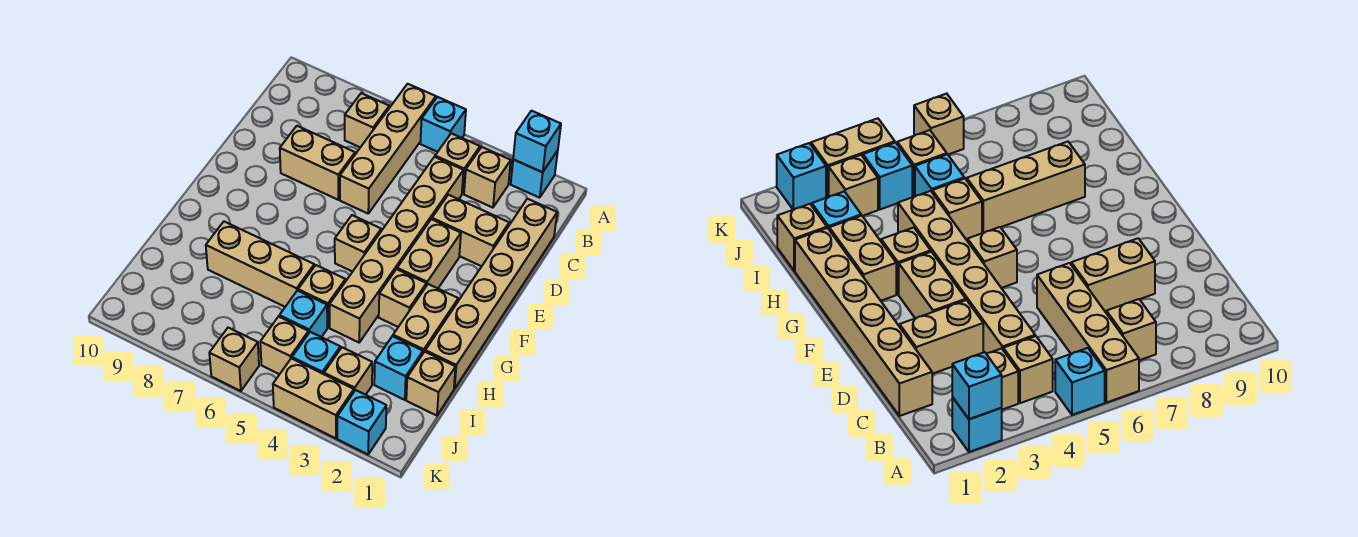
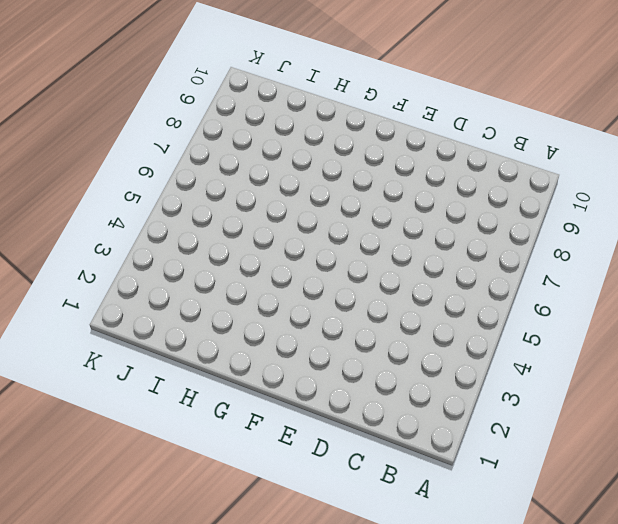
none -> cyan 1x1 brick [511,151,558,198]
none -> cyan 1x1 brick [420,97,466,152]
none -> tan 1x4 brick [340,84,436,213]

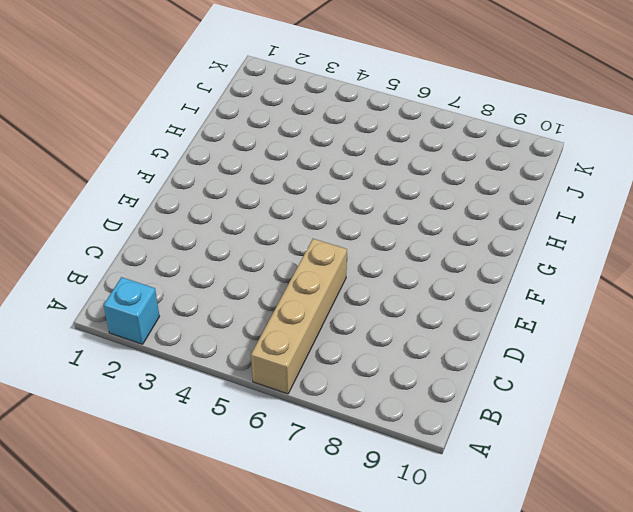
none -> cyan 1x1 brick [420,97,466,152]
none -> tan 1x1 brick [464,147,511,208]
none -> tan 1x1 brick [435,133,480,194]

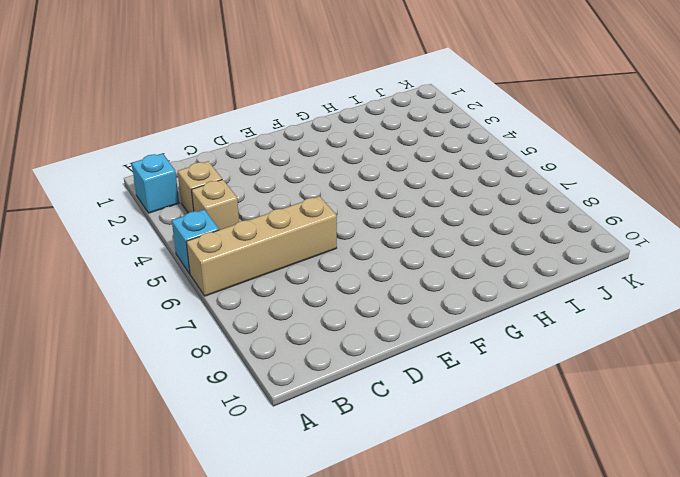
none -> tan 1x1 brick [345,93,389,147]
none -> tan 1x6 brick [425,199,557,389]
none -> tan 1x6 brick [330,157,464,342]

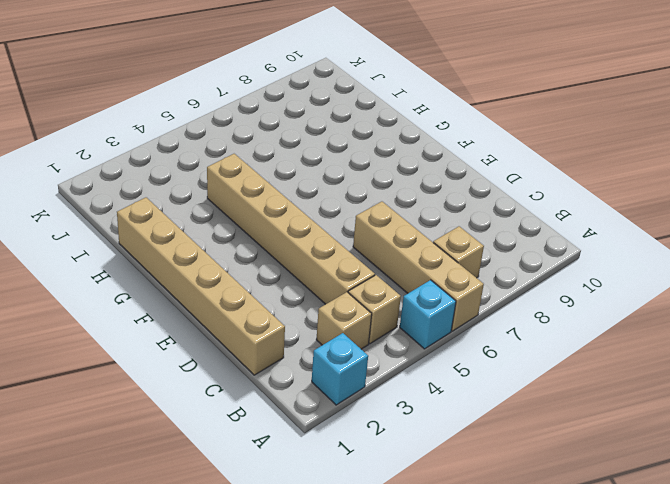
none -> tan 1x2 brick [432,195,509,266]
none -> tan 1x2 brick [280,126,355,200]
none -> tan 1x2 brick [397,219,461,288]

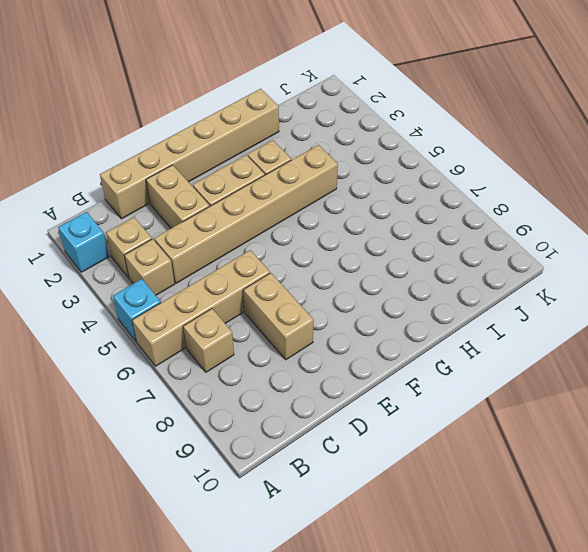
none -> tan 1x1 brick [335,215,381,272]
none -> tan 1x2 brick [393,284,458,353]
none -> tan 1x1 brick [298,265,345,327]

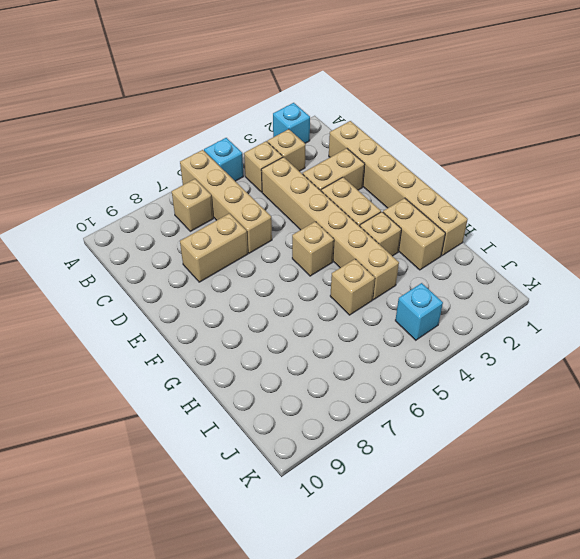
none -> tan 1x3 brick [206,222,314,307]
none -> tan 1x1 brick [406,352,455,416]
none -> cyan 1x1 brick [374,336,423,400]

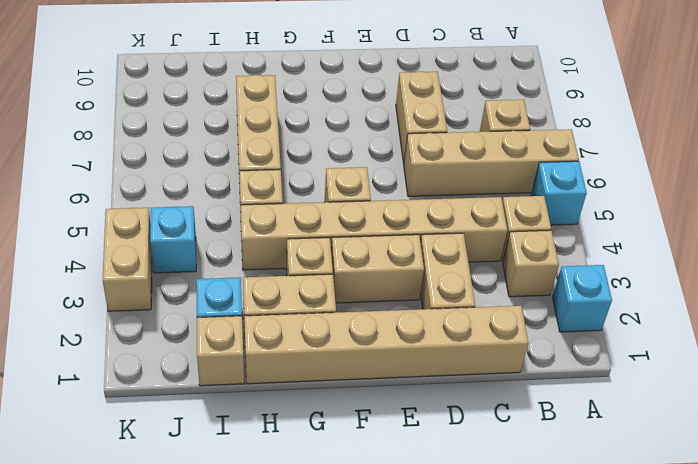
none -> cyan 1x1 brick [279,291,327,337]
none -> tan 1x1 brick [324,347,372,395]
none -> tan 1x1 brick [260,317,309,374]

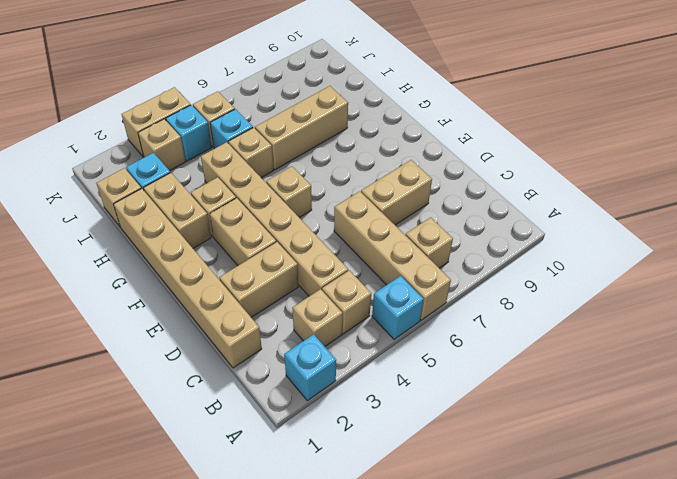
none -> cyan 1x1 brick [337,390,386,454]
none -> tan 1x1 brick [209,328,259,391]
none -> cyan 1x1 brick [513,111,561,172]

